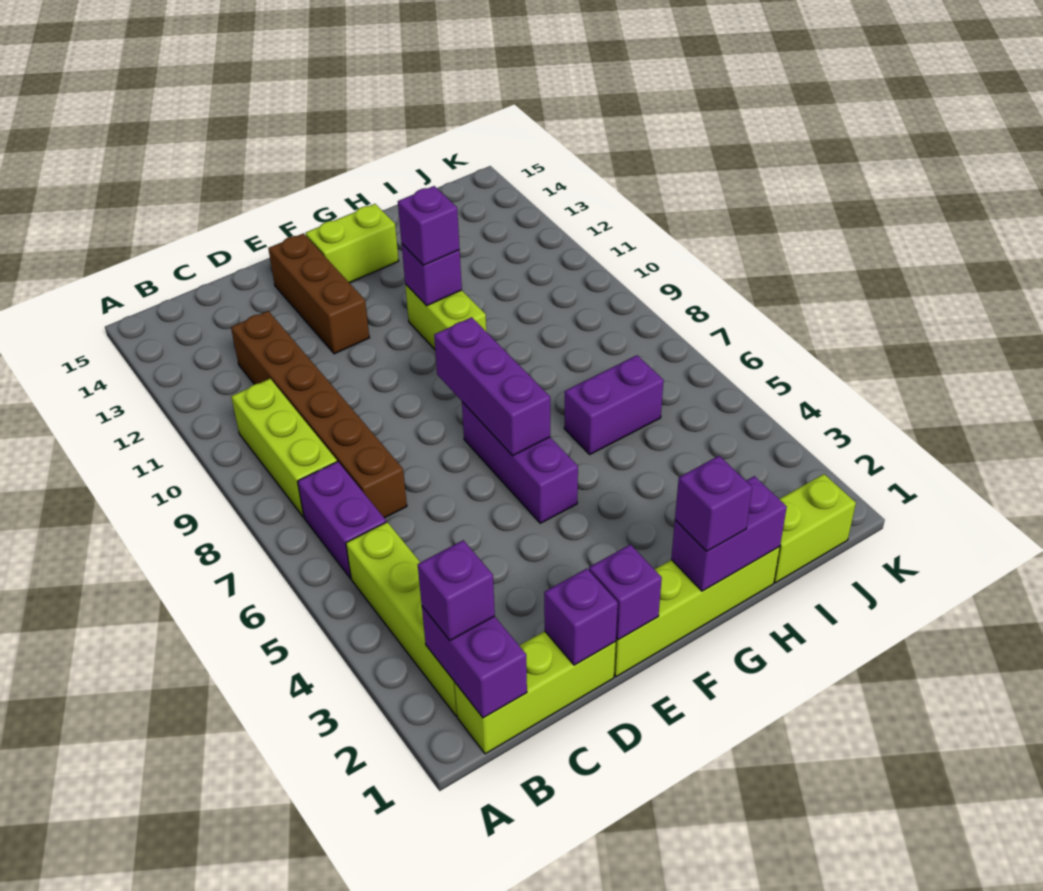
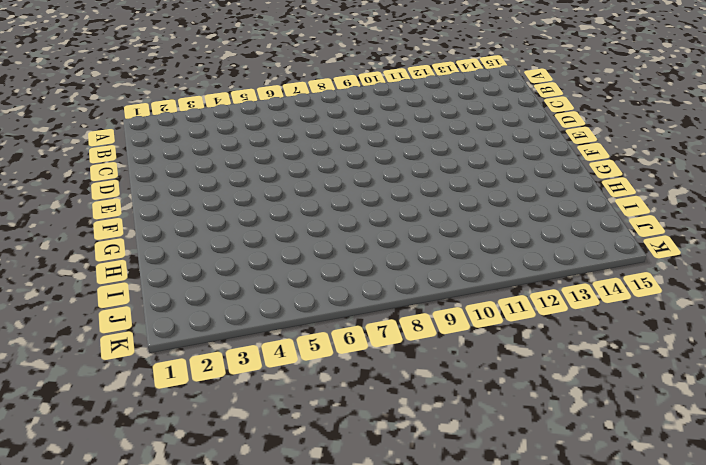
none -> lime 1x3 brick [455,631,616,754]
none -> lime 1x4 brick [346,522,457,716]
none -> purple 1x2 brick [298,462,386,578]

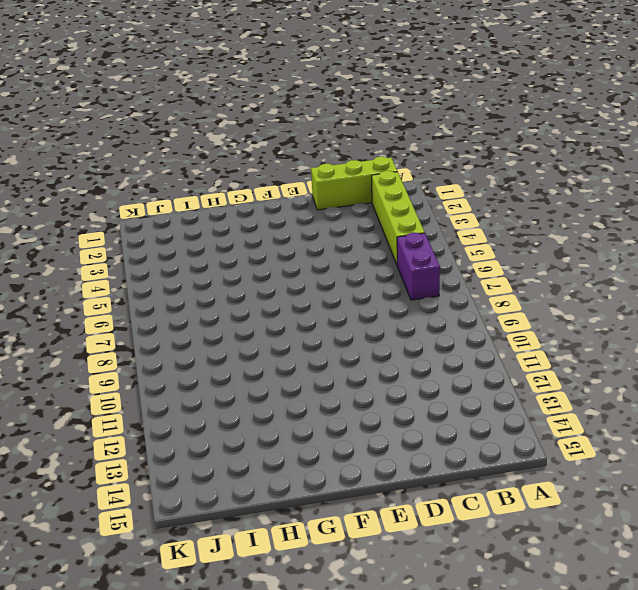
none -> lime 1x3 brick [231,379,337,517]
none -> brown 1x6 brick [231,311,407,518]
none -> lime 1x4 brick [614,547,780,677]

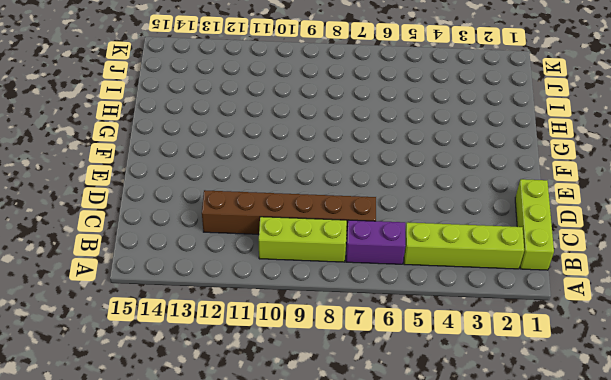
none -> lime 1x4 brick [614,547,780,677]
none -> brown 1x3 brick [268,233,369,354]
none -> purple 1x3 brick [462,402,578,523]

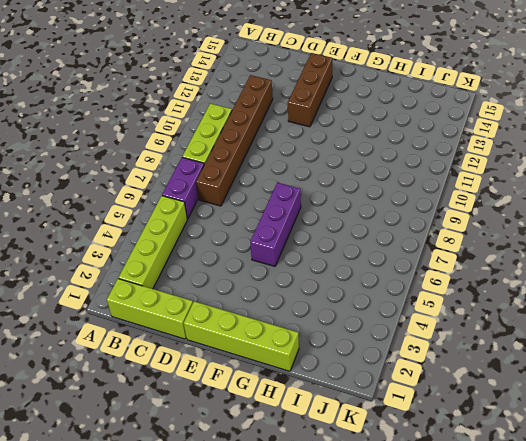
none -> lime 1x2 brick [305,204,399,283]
none -> lime 1x2 brick [405,284,486,349]
none -> purple 1x2 brick [564,355,664,454]

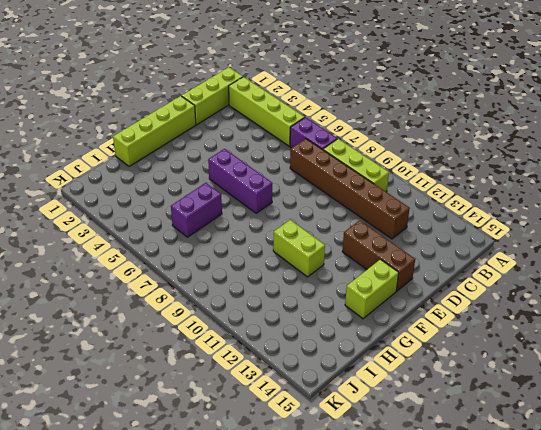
none -> lime 1x2 brick [774,474,856,583]
none -> purple 1x2 brick [422,607,527,718]
none -> purple 1x1 brick [544,569,618,665]

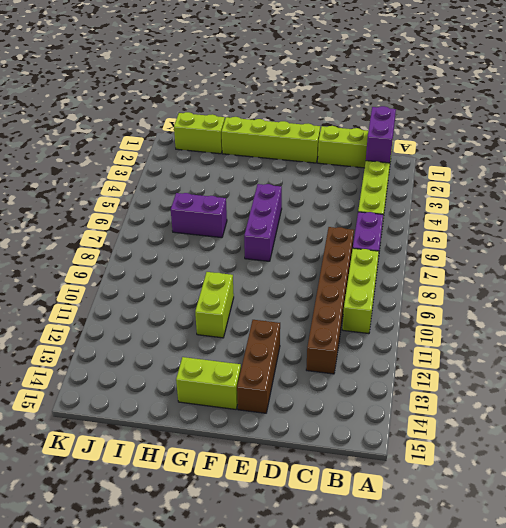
none -> purple 1x1 brick [544,569,618,665]
none -> purple 1x1 brick [589,544,662,640]
none -> purple 1x3 brick [434,317,550,456]

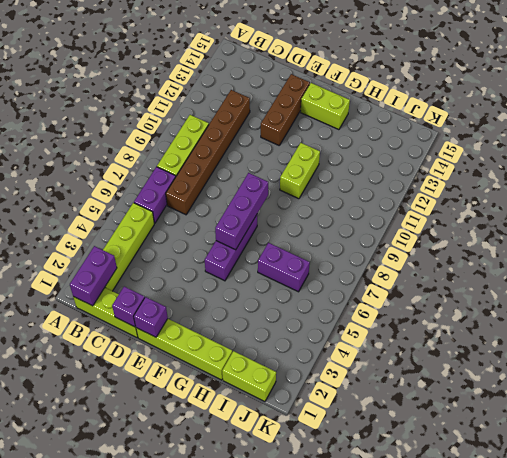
none -> purple 1x2 brick [671,476,787,591]
none -> purple 1x1 brick [402,244,462,306]
none -> purple 1x1 brick [418,540,495,640]

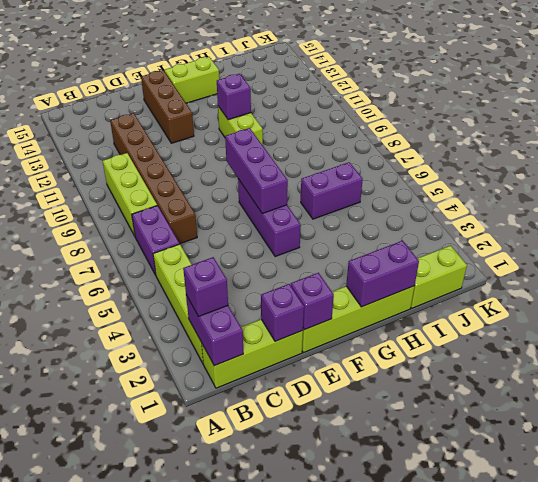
none -> purple 1x1 brick [675,456,752,551]
none -> purple 1x1 brick [398,186,460,265]

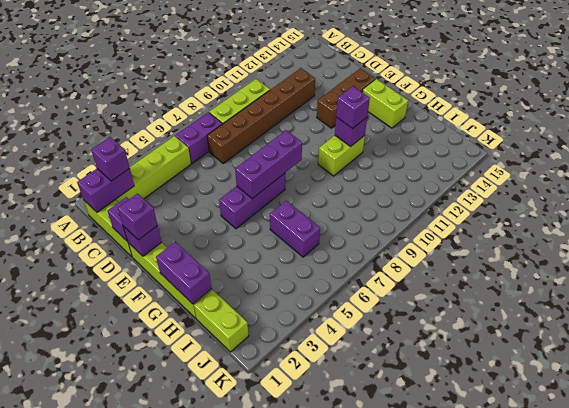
purple 1x1 brick [118,194,158,240] -> purple 1x1 brick moved to [675,456,752,551]

